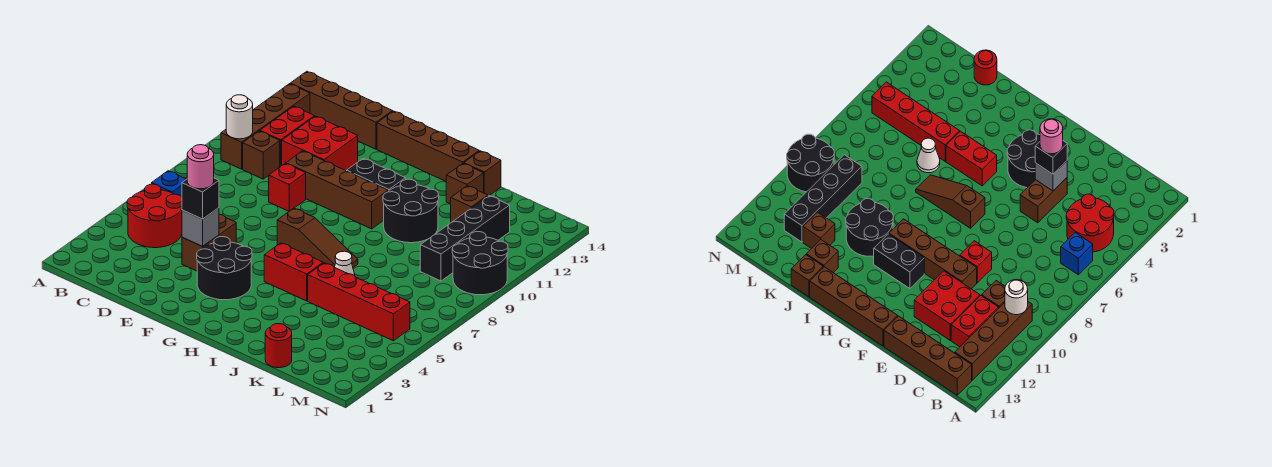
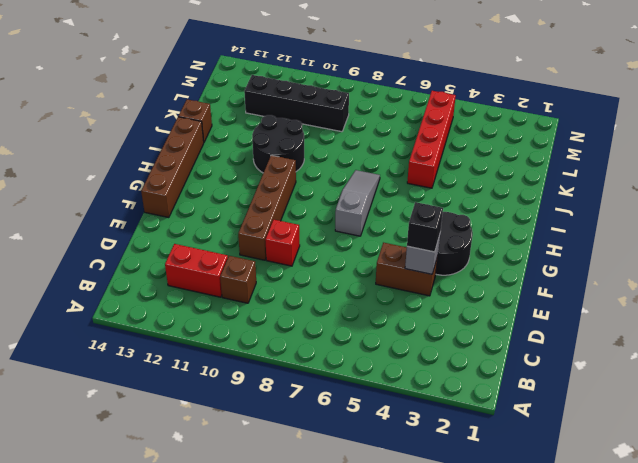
grey 1x3 slope [335,170,380,236] -> brown 1x3 slope [277,208,358,268]
none -> red 2x2 round brick [127,184,182,248]
none -> blue 1x1 brick [152,171,186,197]
none -> brown 1x4 brick [221,84,310,169]

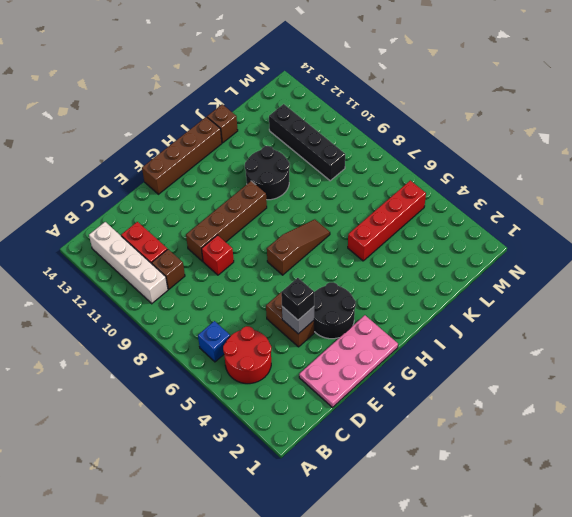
white 1x4 brick [89,222,168,304] -> brown 1x4 brick [221,84,310,169]
pink 2x4 plate [299,315,398,407] -> none
none -> brown 1x4 brick [290,71,393,149]
none -> red 2x2 brick [282,116,358,171]
none -> black 1x2 brick [347,158,406,191]

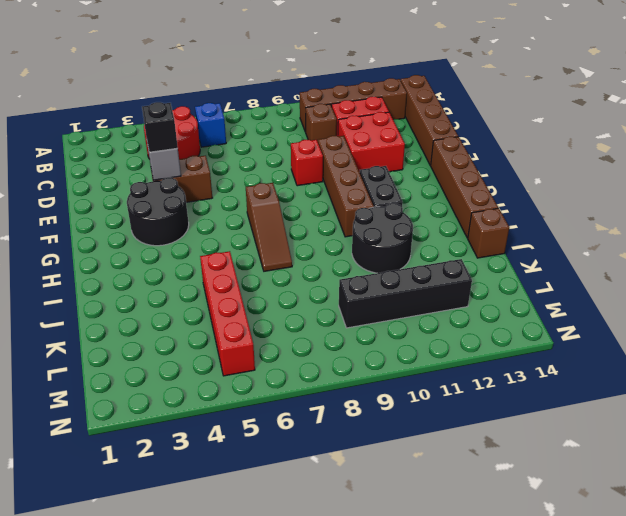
none -> red 1x2 brick [264,243,323,301]
none -> white 1x1 cone [335,251,355,276]
none -> brown 1x1 brick [446,163,484,204]

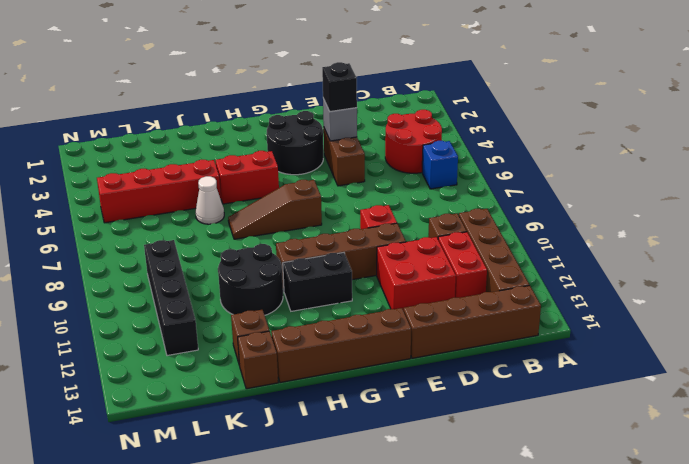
none -> red 1x1 round brick [265,324,292,368]
none -> brown 1x1 brick [451,186,488,222]
none -> black 2x2 round brick [452,232,508,295]

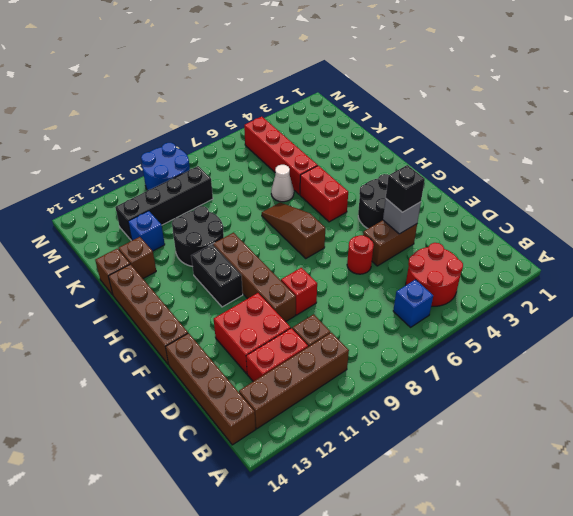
red 1x1 round brick [347,235,374,274] -> red 1x1 round brick moved to [265,324,292,368]
blue 1x1 brick [128,211,165,251] -> brown 1x1 brick [451,186,488,222]
blue 2x2 round brick [141,143,190,191] -> black 2x2 round brick [452,232,508,295]
none -> white 1x1 round brick [226,95,253,139]
none -> pink 1x1 round brick [187,145,214,189]

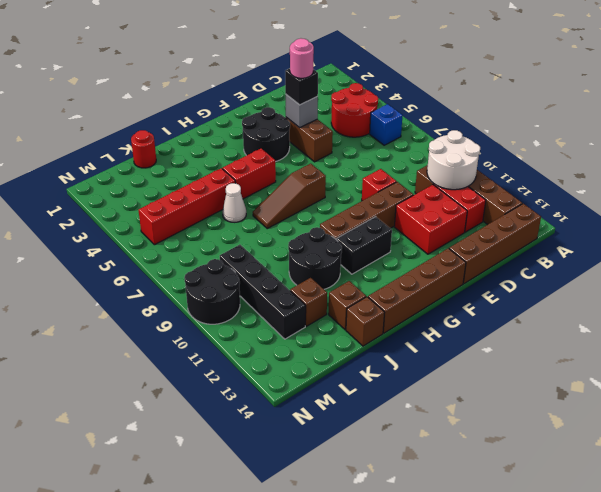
white 2x2 round brick [427,130,480,190] -> white 1x1 round brick [226,95,253,139]

